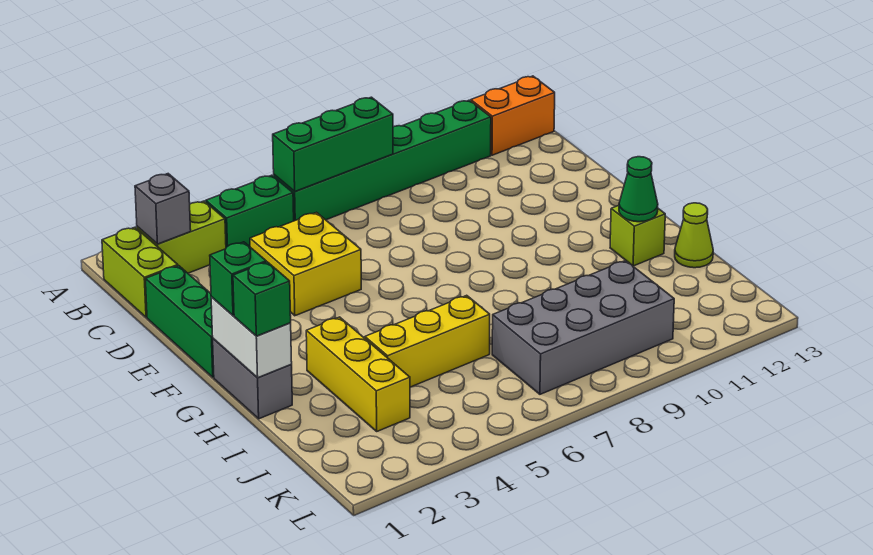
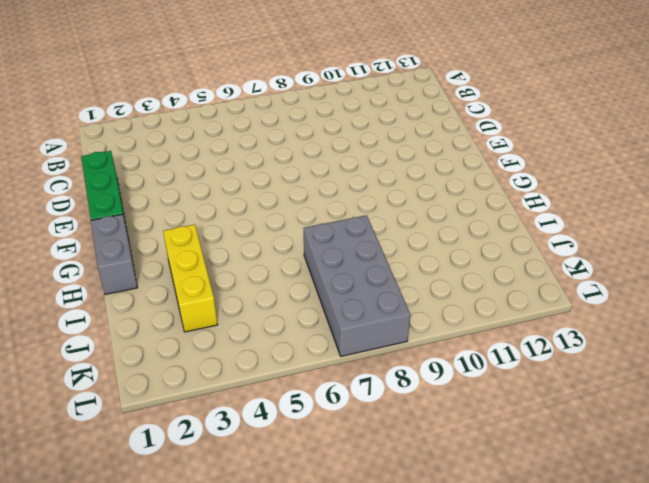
grey 2x4 brick [304,215,410,356] -> grey 2x4 brick turned to [492,260,674,394]
none -> lime 1x2 brick [102,227,178,317]
none -> lime 1x2 brick [137,201,226,273]
none -> green 1x2 brick [206,175,294,247]

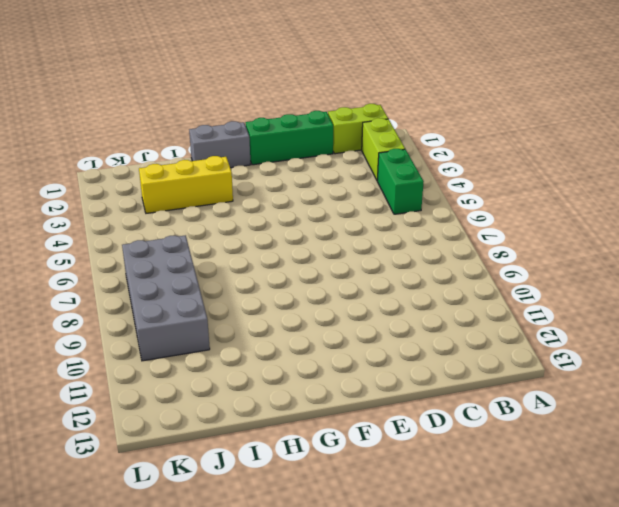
none -> green 1x6 brick [274,100,491,221]
none -> orange 1x2 brick [471,76,555,155]
none -> yellow 2x2 brick [250,212,361,316]

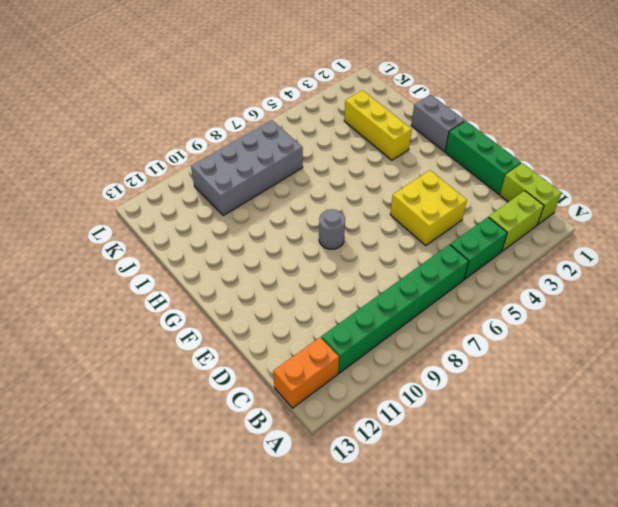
grey 1x1 round brick [319,209,345,249] -> none
none -> lime 1x1 brick [610,205,665,266]
none -> yellow 1x3 brick [365,295,490,387]
none -> lime 1x1 cone [675,203,713,268]

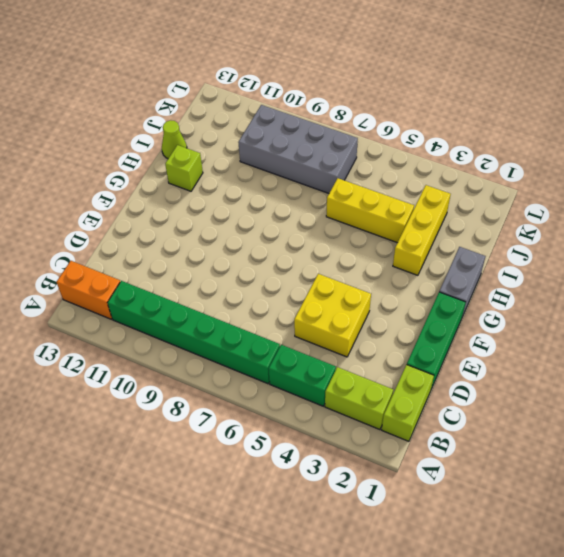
none -> grey 1x1 brick [135,174,191,244]
none -> green 1x3 brick [273,97,393,192]
none -> white 1x2 brick [211,297,292,378]

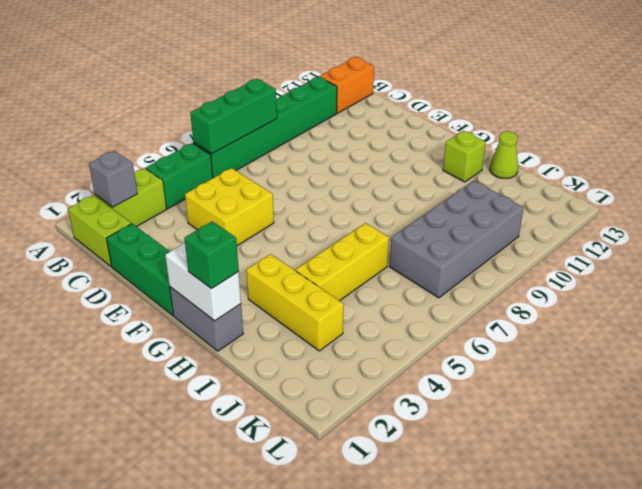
none -> green 1x1 cone [619,157,658,222]
none -> green 1x1 brick [210,242,266,316]

